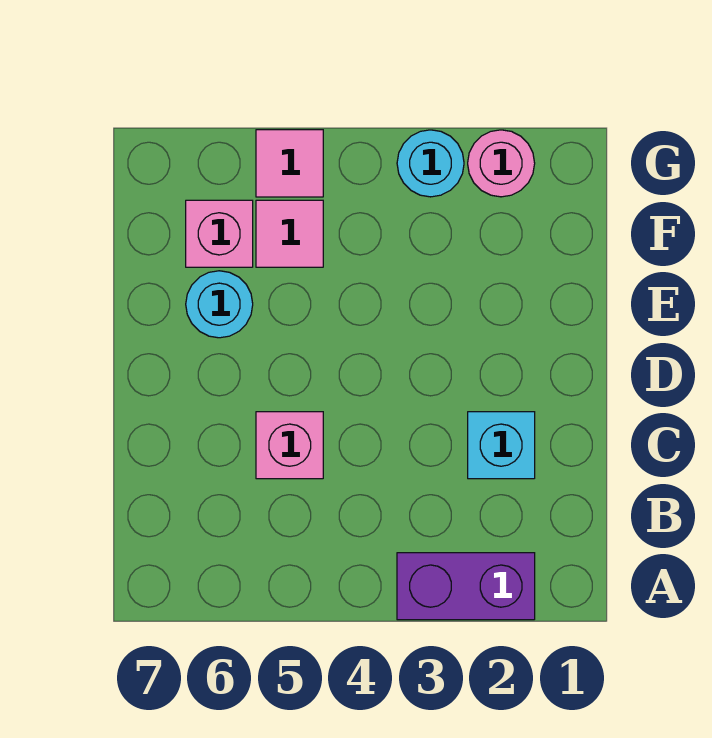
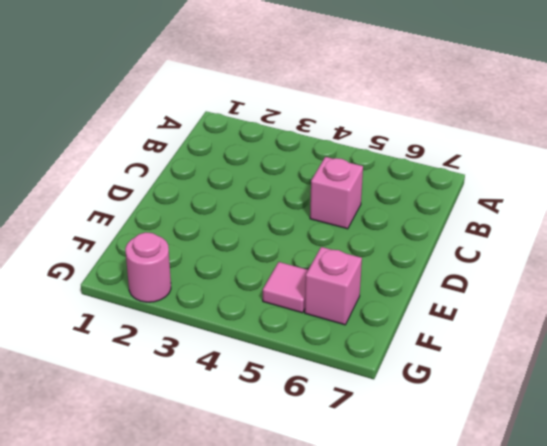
none -> purple 1x2 brick [397,553,535,620]
none -> cyan 1x1 brick [468,412,535,479]

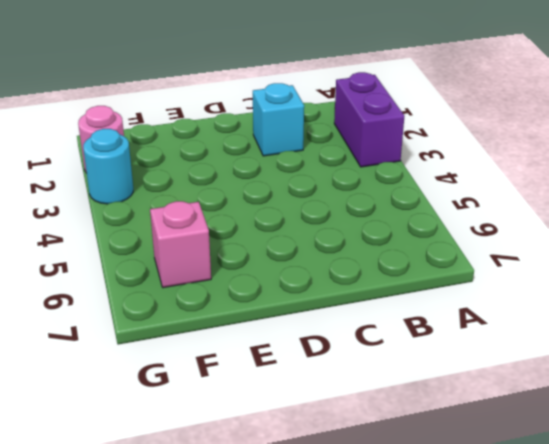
none -> pink 1x1 brick [256,412,323,479]
none -> cyan 1x1 round brick [186,271,253,338]

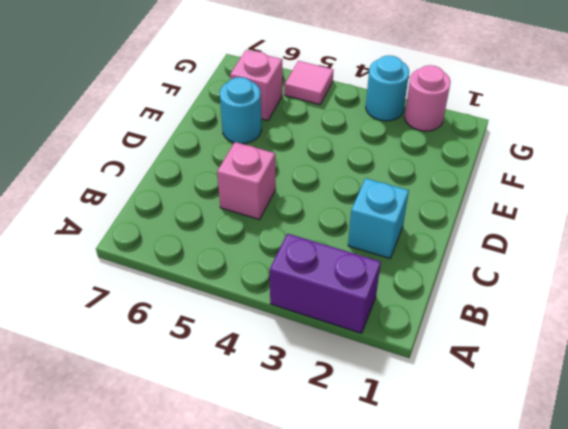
none -> pink 1x1 tile [256,200,323,267]

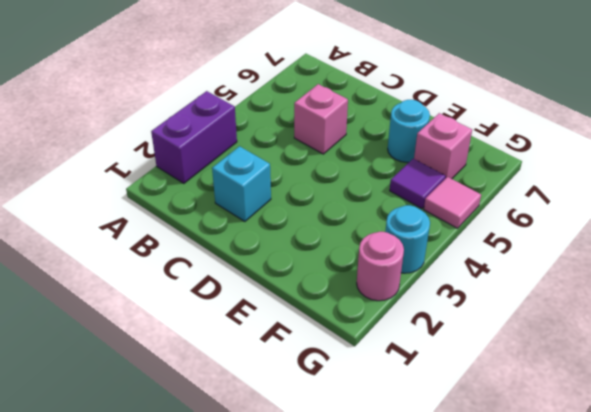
purple 1x1 tile [390,159,446,209] -> pink 1x1 tile [256,200,323,267]

